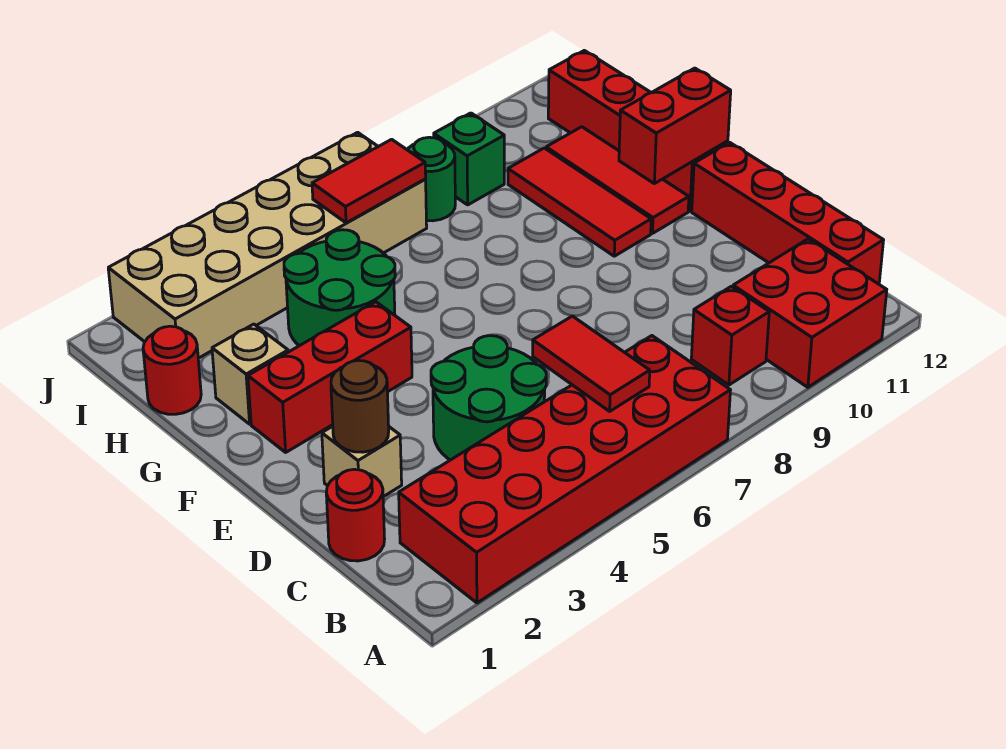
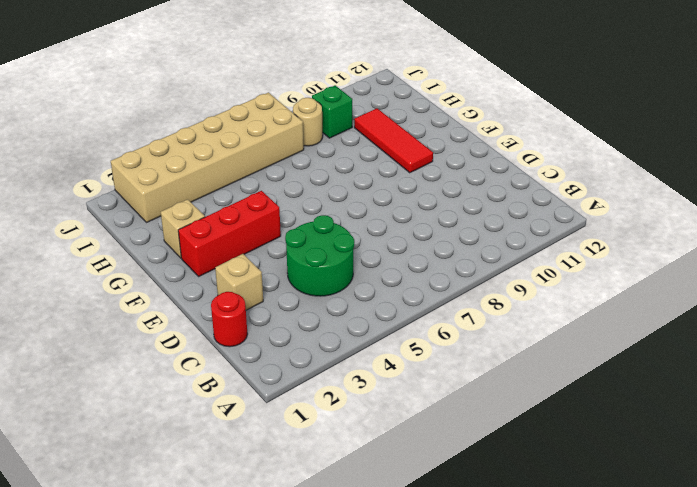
tan 1x1 round brick [293,98,323,146] -> green 1x1 round brick [407,137,455,221]
none -> red 2x6 brick [399,336,731,603]
none -> red 2x2 brick [733,239,887,387]
none -> red 1x1 brick [691,286,769,385]

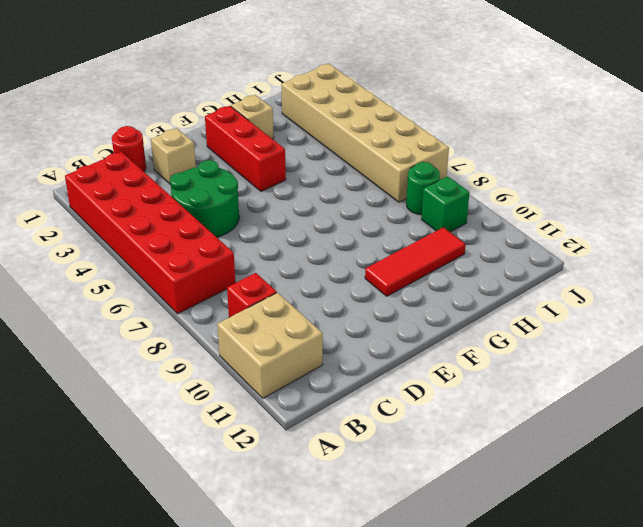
tan 2x2 brick [217,293,323,398] -> red 2x2 brick [733,239,887,387]
none -> red 1x4 brick [692,142,884,284]
none -> red 1x3 tile [546,127,689,233]
none -> red 1x4 brick [548,50,728,211]

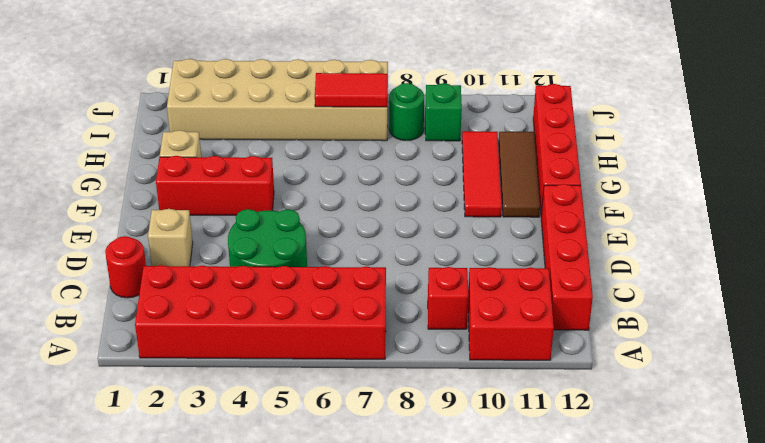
brown 1x3 tile [499,132,540,217] -> red 1x3 tile [546,127,689,233]
none -> green 2x2 round brick [284,230,395,346]
none -> red 1x1 round brick [143,326,201,414]
none -> red 1x2 tile [533,316,650,411]

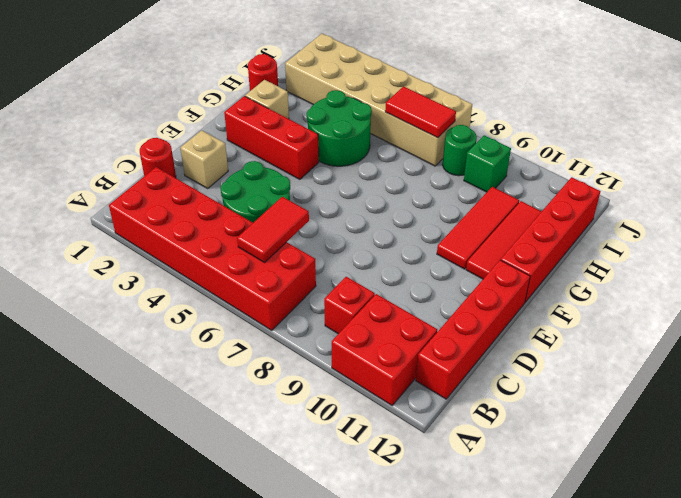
none -> brown 1x1 round brick [331,360,389,452]
none -> red 1x2 brick [619,68,731,184]

